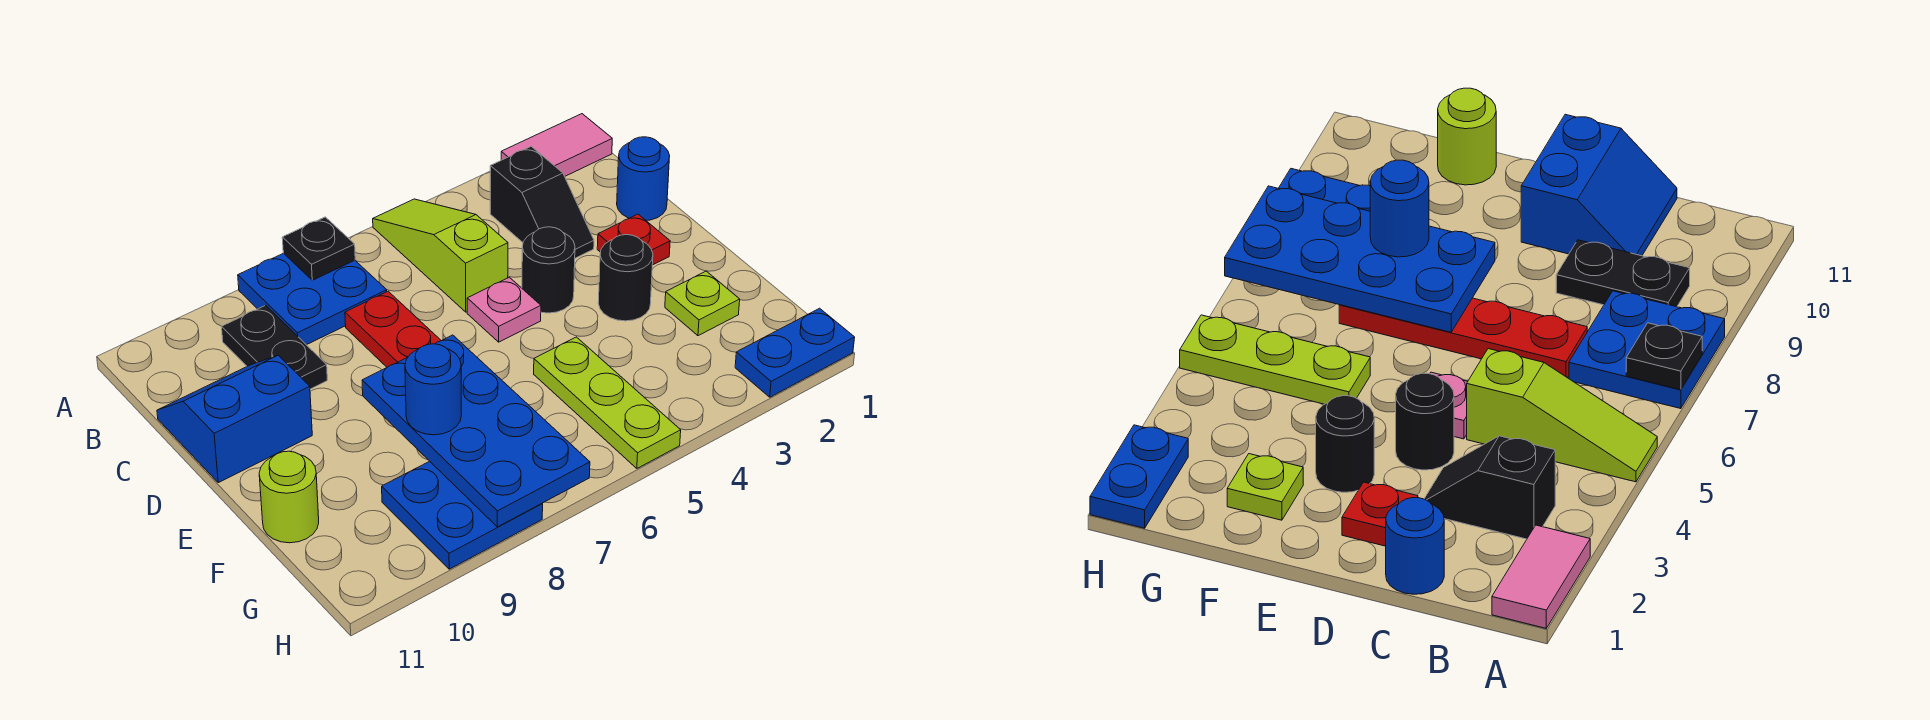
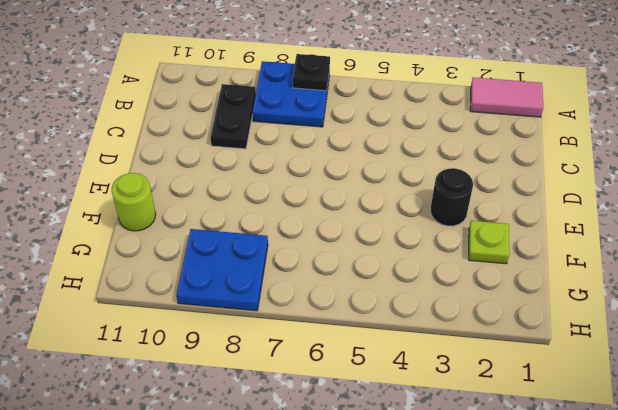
none -> lime 1x3 slope [373,199,508,312]
none -> black 1x2 slope [490,146,594,258]
none -> blue 1x1 round brick [617,137,670,221]

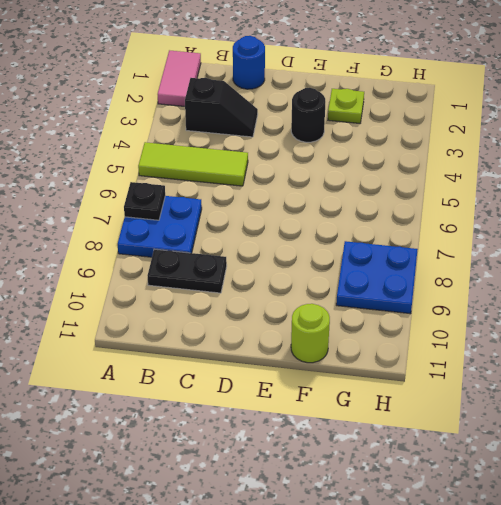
lime 1x3 tile [138,142,248,186] -> lime 1x3 slope [373,199,508,312]
none -> red 1x4 plate [345,291,441,367]
none -> blue 2x2 slope [157,355,312,483]
none -> red 1x1 plate [597,214,670,265]

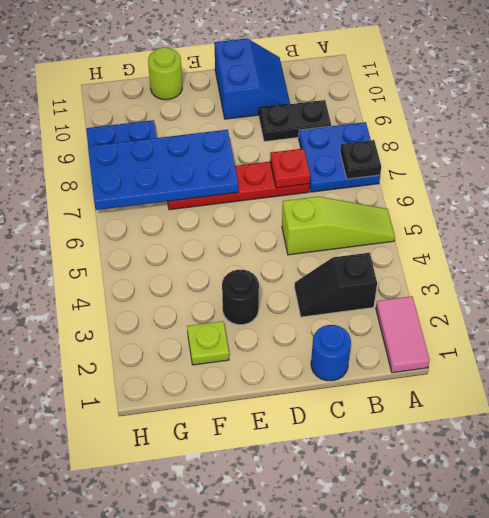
red 1x1 plate [270,149,310,188] -> red 1x1 plate moved to [597,214,670,265]
none -> black 1x1 round brick [522,227,575,313]
none -> pink 1x1 plate [467,277,541,342]
none -> lime 1x3 plate [534,337,681,468]

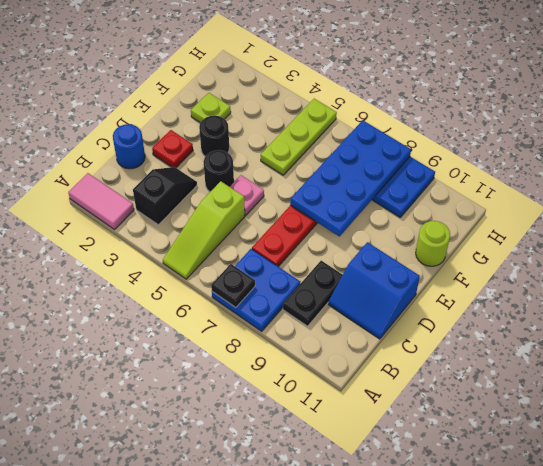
none -> blue 1x2 plate [735,308,855,397]
none -> blue 1x1 round brick [405,344,462,435]

